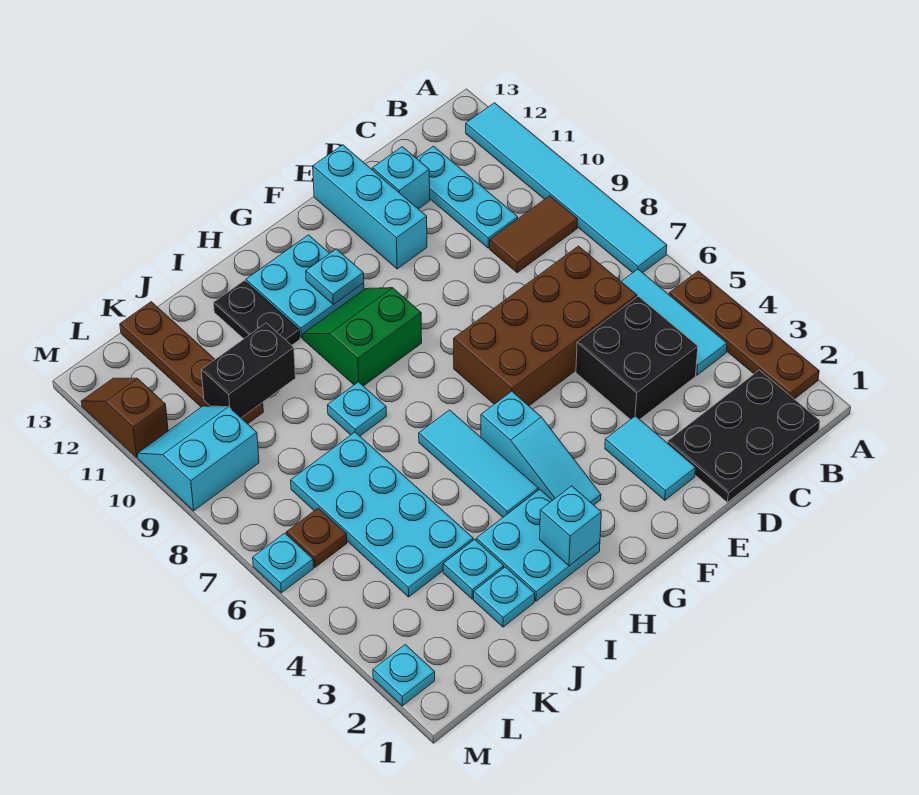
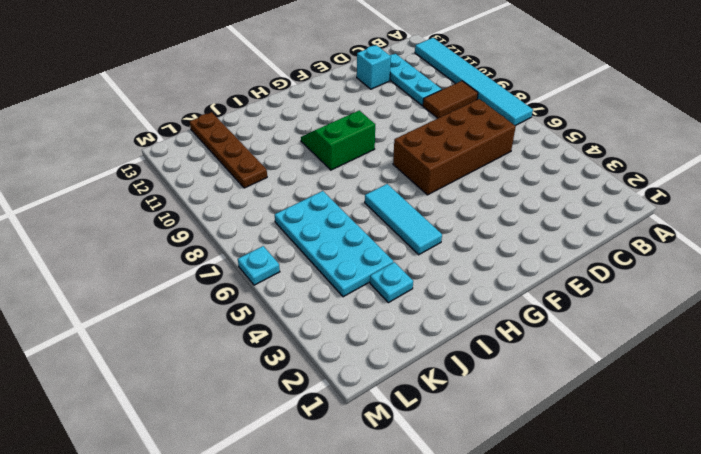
none -> brown 1x4 plate [669,271,819,399]
none -> black 2x3 plate [668,370,820,502]
none -> cyan 1x3 tile [621,269,727,375]
none -> black 2x2 brick [576,296,698,420]

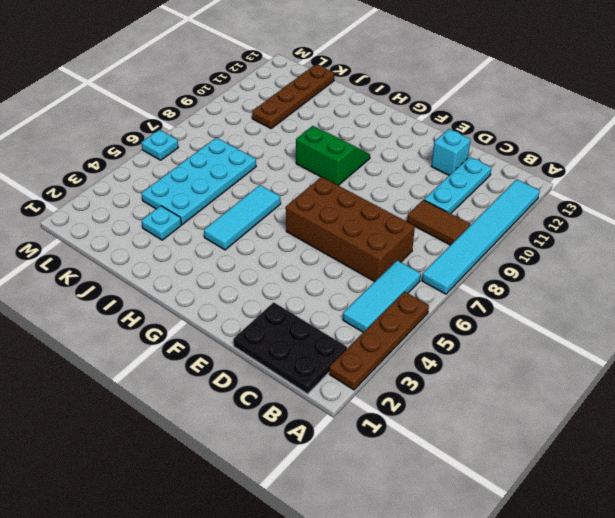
none -> black 2x2 brick [576,296,698,420]
none -> cyan 1x2 tile [605,416,696,500]
none -> cyan 1x3 brick [313,145,427,269]
none -> cyan 1x3 slope [481,391,601,505]

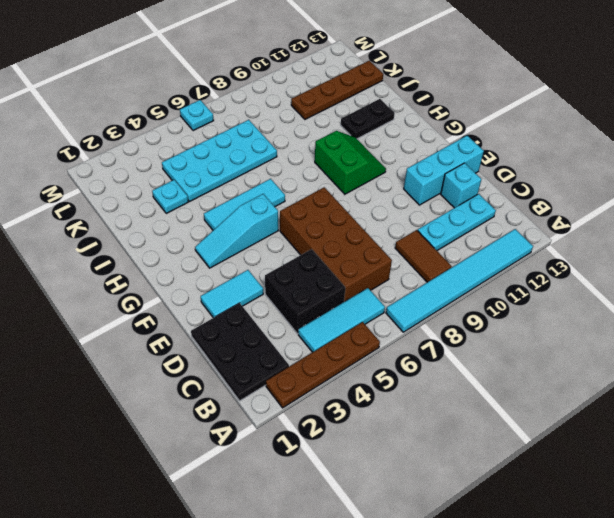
none -> cyan 2x2 plate [246,235,364,338]
none -> cyan 2x2 plate [476,490,600,601]
none -> cyan 1x1 plate [327,382,387,436]
none -> cyan 1x1 plate [474,567,535,627]

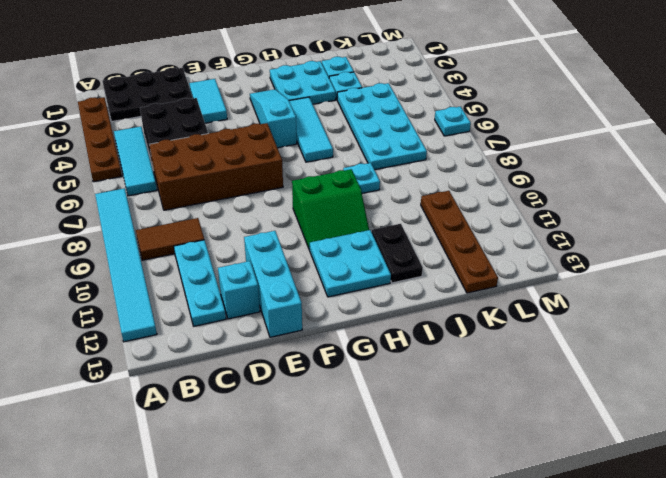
none -> brown 1x1 plate [286,508,347,567]
none -> cyan 2x2 slope [137,406,259,511]
none -> cyan 1x1 plate [373,645,435,706]
none -> brown 1x2 slope [81,378,168,457]

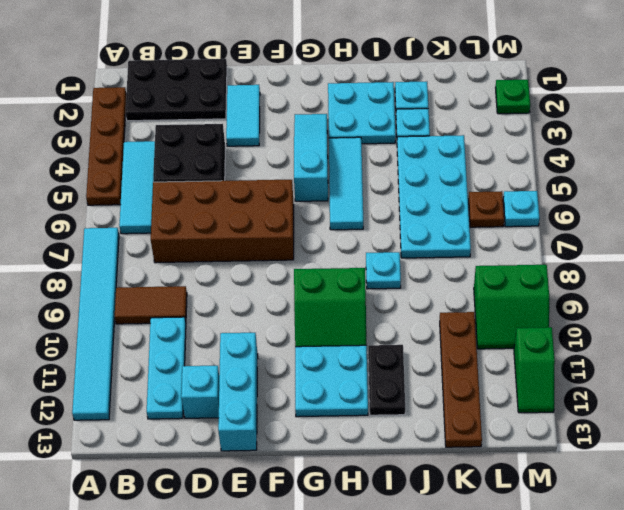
green 2x2 slope [474,265,549,349] -> cyan 2x2 slope [137,406,259,511]
green 1x1 plate [496,80,530,114] -> cyan 1x1 plate [373,645,435,706]
green 1x2 slope [514,327,555,413] -> brown 1x2 slope [81,378,168,457]
none -> cyan 1x1 plate [306,249,364,305]
none -> cyan 1x1 brick [540,486,601,566]
none -> black 1x2 brick [201,323,296,418]

